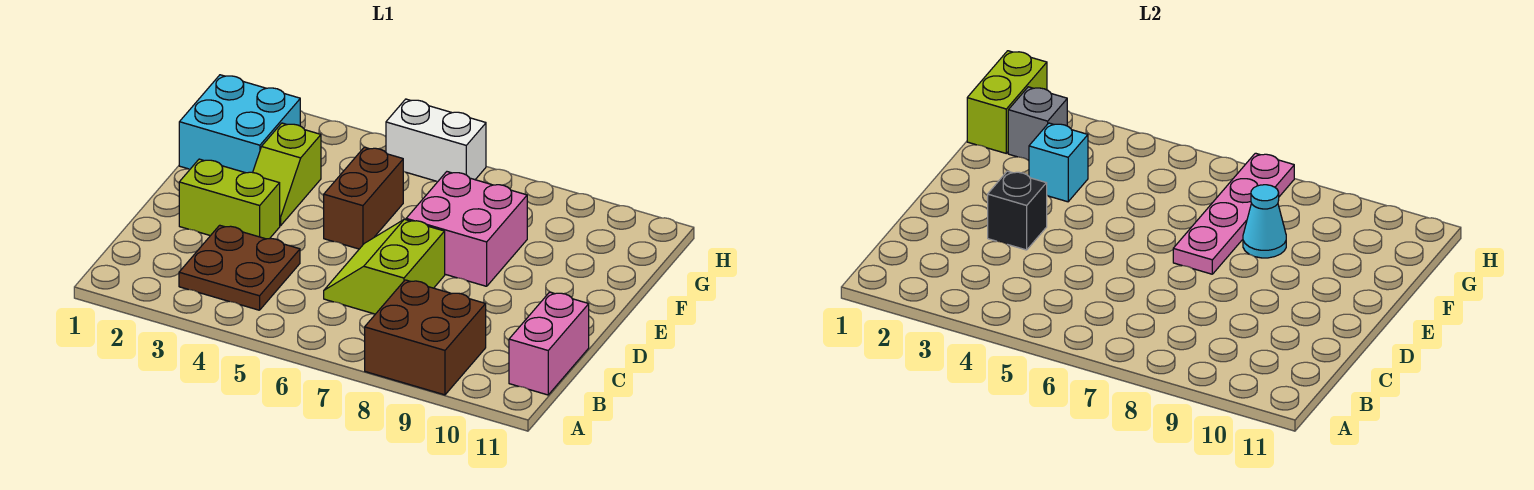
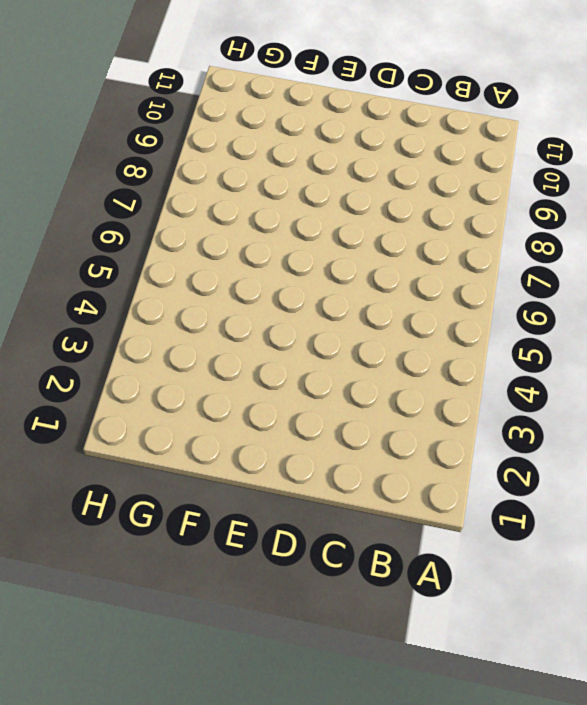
none -> brown 2x2 brick [365,280,486,395]
none -> brown 2x2 plate [179,225,300,310]
none -> pink 1x2 brick [509,292,589,395]

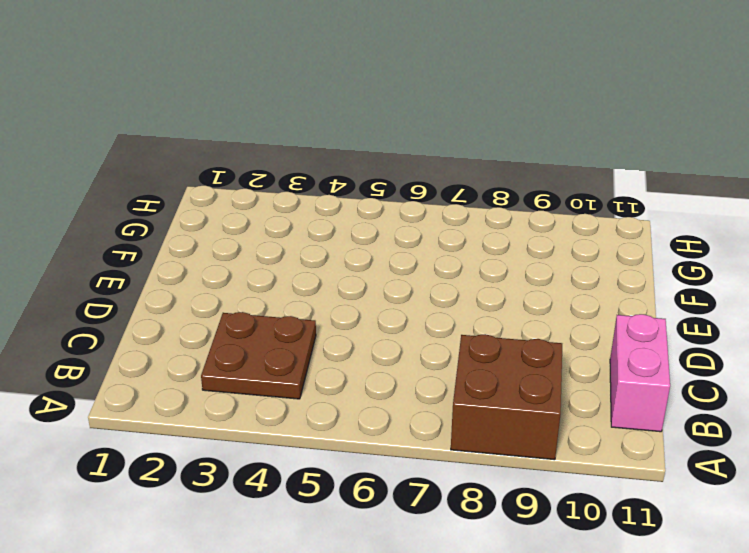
none -> lime 2x2 slope [324,219,445,314]
none -> lime 1x2 brick [179,159,280,239]
none -> lime 1x2 slope [253,123,321,226]

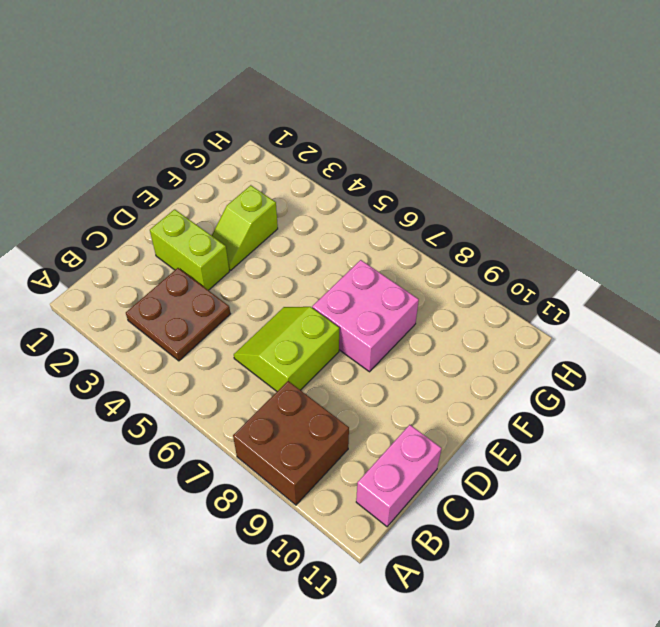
none -> brown 1x2 brick [324,147,403,249]
none -> cyan 2x2 brick [179,75,300,173]
none -> white 1x2 brick [386,99,486,181]

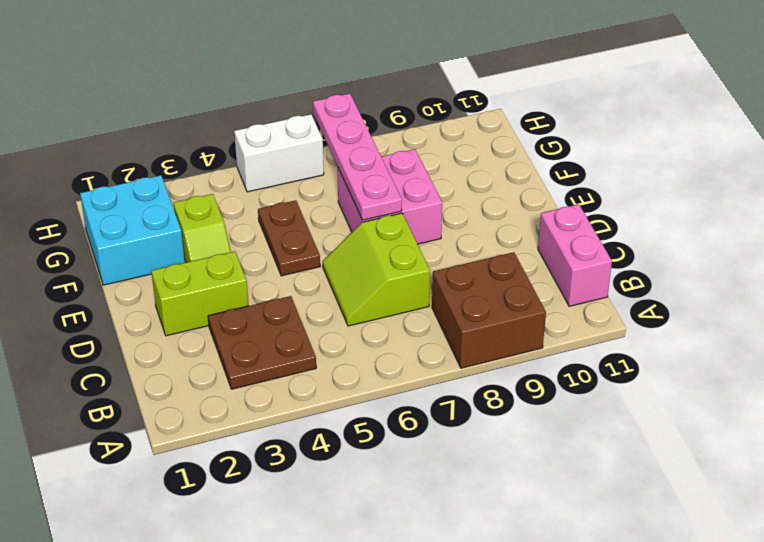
brown 1x2 plate [258,200,320,276] -> brown 1x2 brick [324,147,403,249]
none -> black 1x1 brick [988,171,1047,250]
none -> cyan 1x1 brick [1029,123,1088,202]
none -> cyan 1x1 cone [1243,185,1286,258]

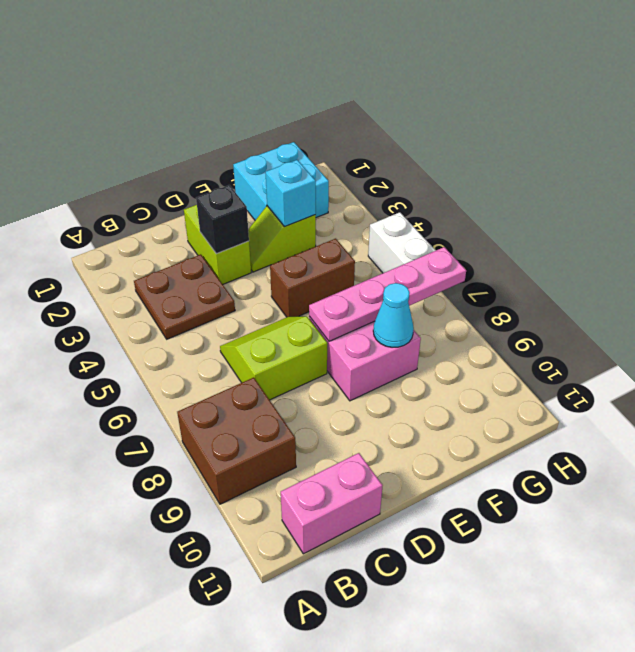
none -> lime 1x2 brick [967,51,1047,153]
none -> grey 1x1 brick [1008,87,1067,160]

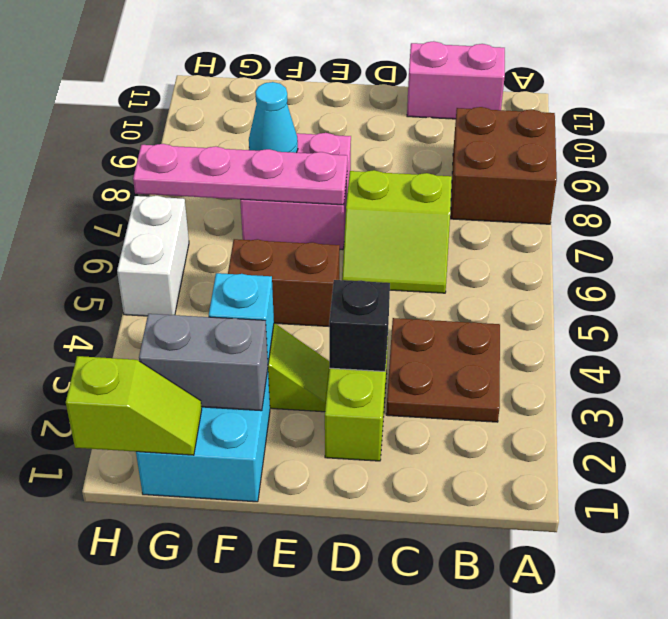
grey 1x2 brick [139,314,268,411] -> grey 1x1 brick [1008,87,1067,160]
lime 1x2 slope [66,356,202,455] -> lime 1x2 brick [967,51,1047,153]

